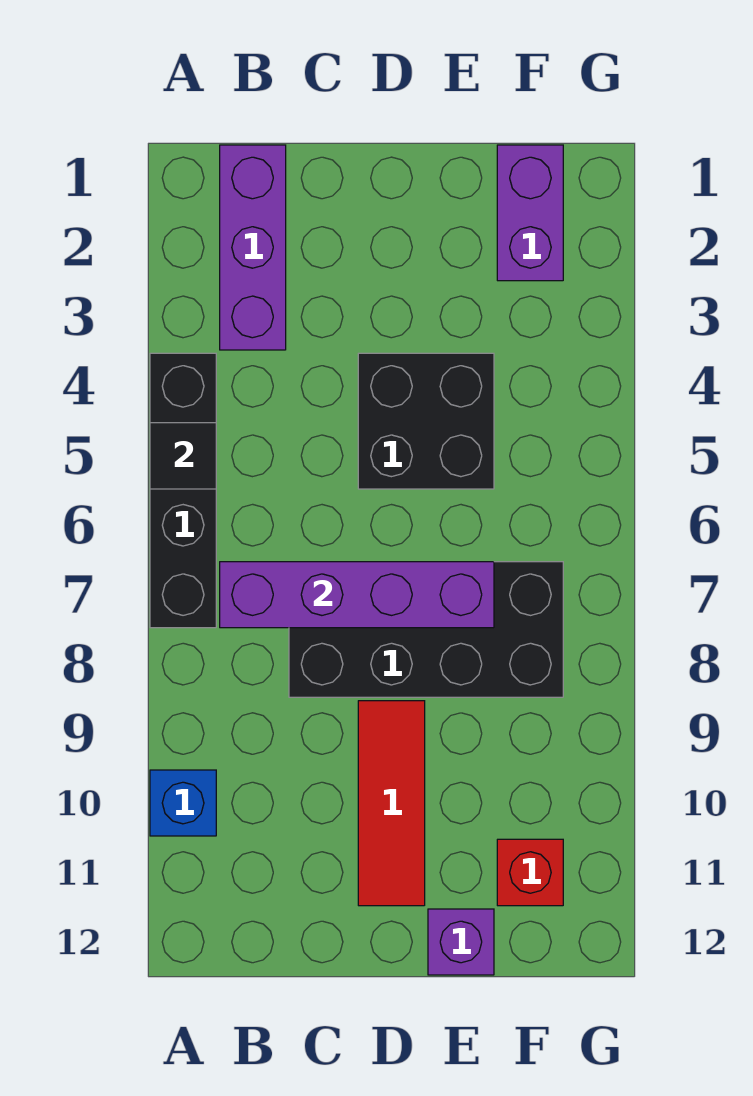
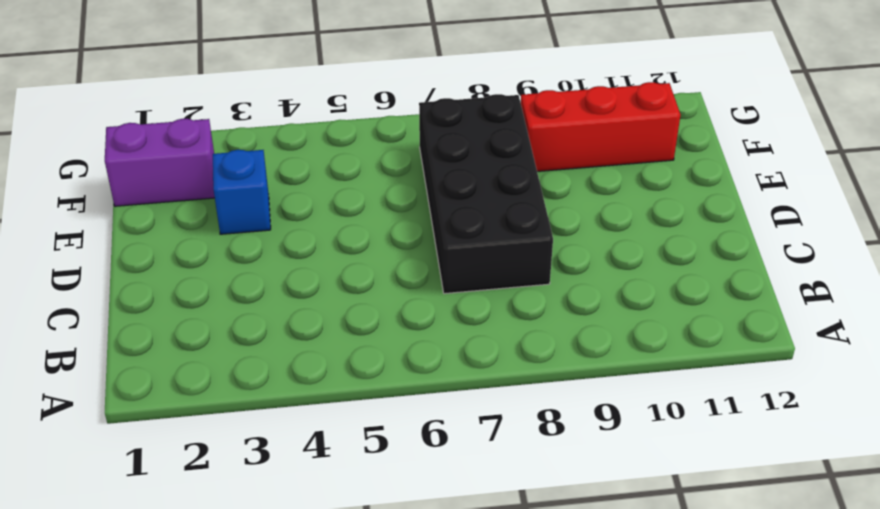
blue 1x1 brick [213,150,271,234] -> blue 1x1 brick moved to [150,770,216,836]
red 1x3 brick [521,82,680,171] -> red 1x1 brick [497,839,563,906]
none -> black 1x4 brick [150,353,216,628]
none -> purple 1x3 brick [220,145,286,350]

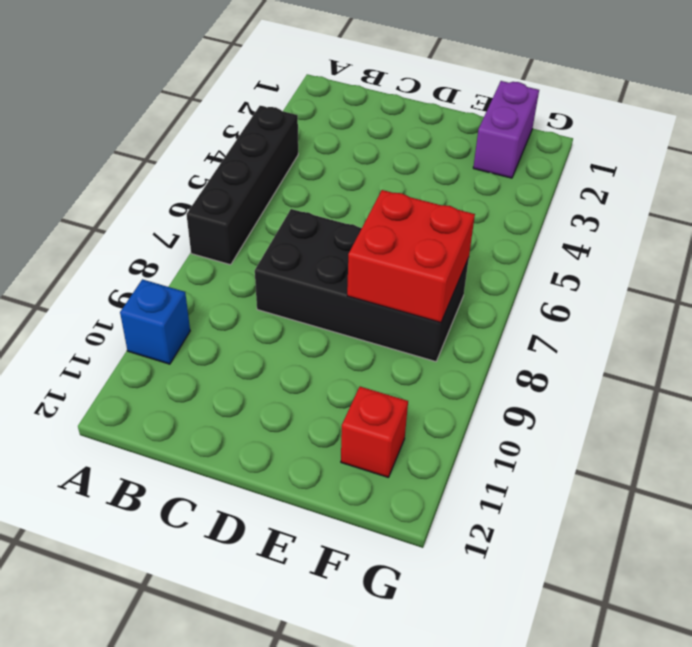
red 2x2 brick [347,190,475,323] -> purple 1x4 brick [220,562,494,628]
none -> purple 1x3 brick [220,145,286,350]
none -> black 2x2 brick [358,353,494,489]

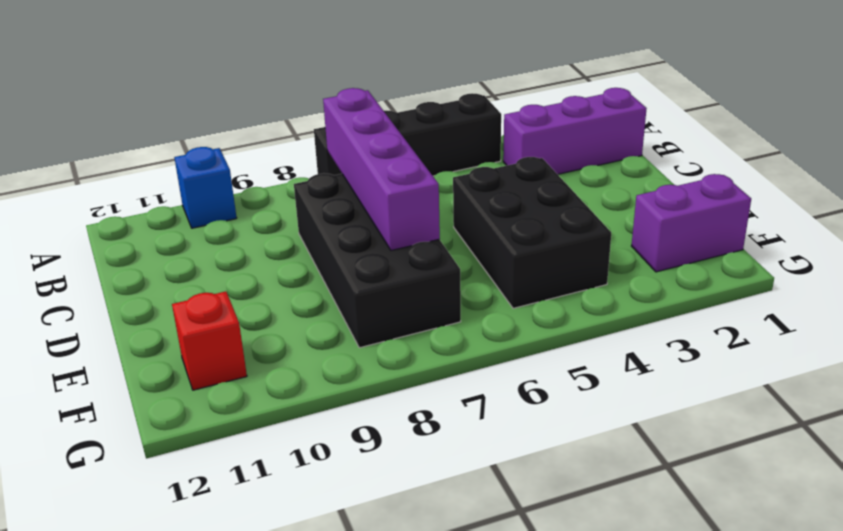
black 2x3 brick [453,157,611,308] -> black 2x2 brick [358,353,494,489]
none -> red 1x3 tile [358,701,425,906]
none -> purple 1x1 brick [428,909,494,975]

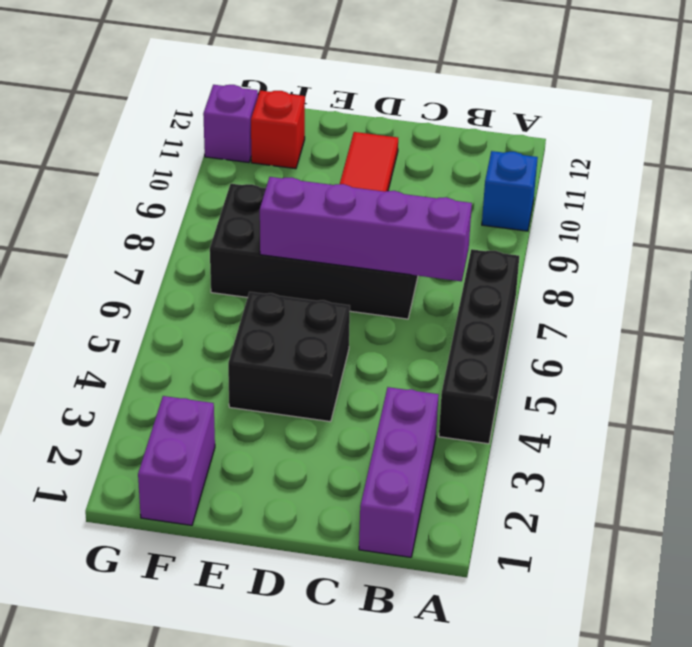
purple 1x1 brick [203,85,258,163] -> purple 1x1 brick moved to [428,909,494,975]
none -> black 1x1 tile [150,423,216,489]

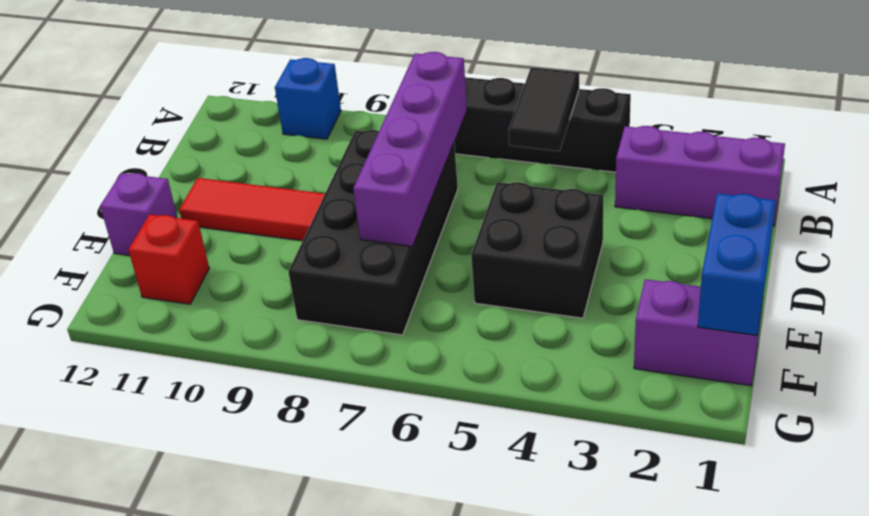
black 1x2 tile [509,67,579,151] -> black 1x1 tile [150,423,216,489]
blue 1x2 brick [698,193,776,335] -> none

